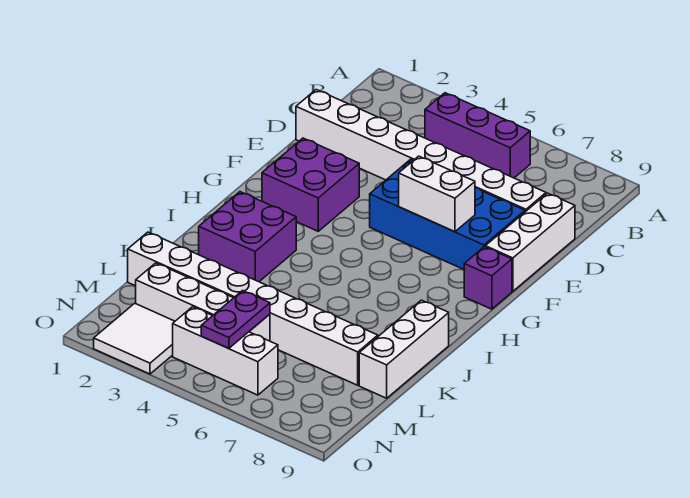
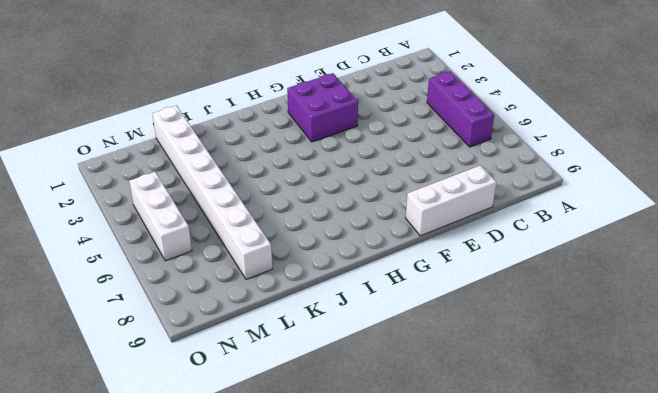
none -> white 1x8 brick [296,90,546,212]
none -> blue 2x4 brick [370,159,525,269]
none -> purple 1x1 brick [464,247,512,309]

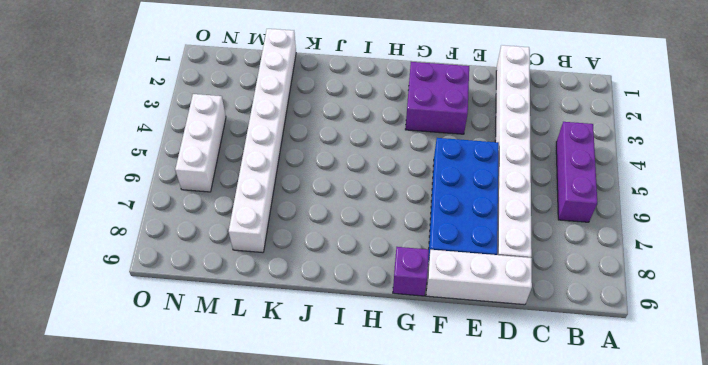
none -> purple 2x2 brick [199,192,296,282]
none -> white 1x3 brick [359,300,449,398]
none -> white 1x4 brick [136,263,270,341]

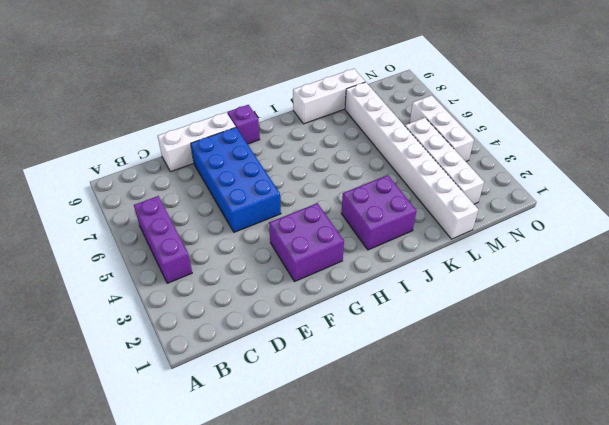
none -> white 1x8 brick [296,90,546,212]
none -> white 2x2 tile [94,303,175,374]
none -> white 1x2 brick [399,156,475,232]

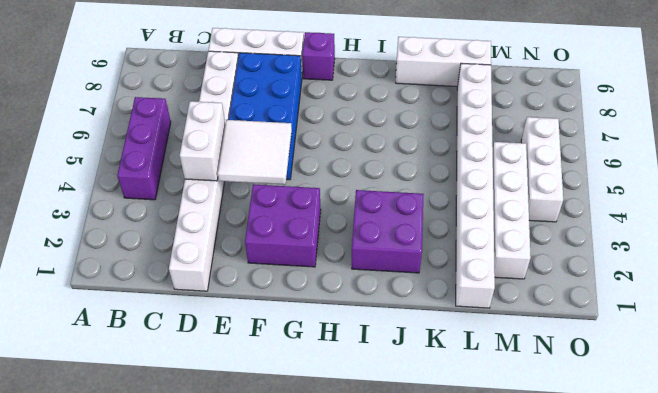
white 1x2 brick [180,101,225,181] -> white 1x2 brick moved to [399,156,475,232]
white 2x2 tile [218,120,292,185] -> white 2x2 tile moved to [94,303,175,374]
none -> purple 1x2 plate [201,291,270,348]

